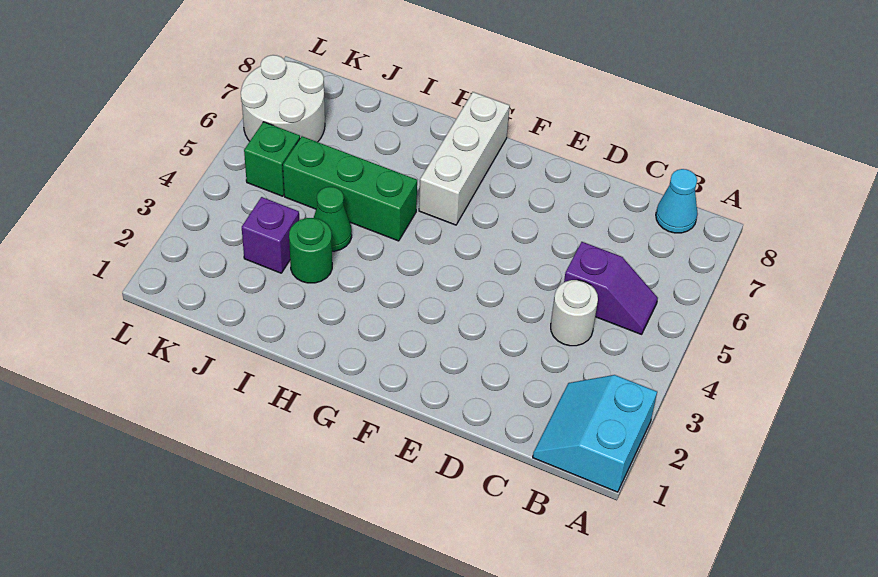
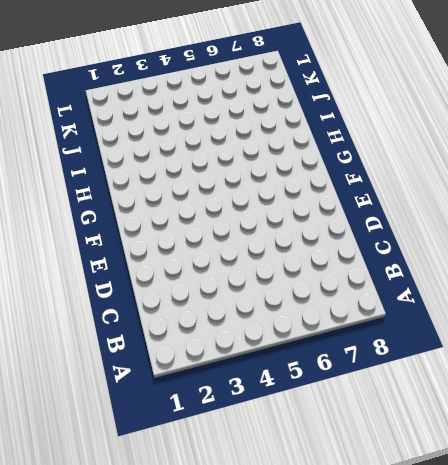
none -> cyan 2x2 slope [533,375,657,492]
none -> purple 1x2 slope [564,242,658,334]

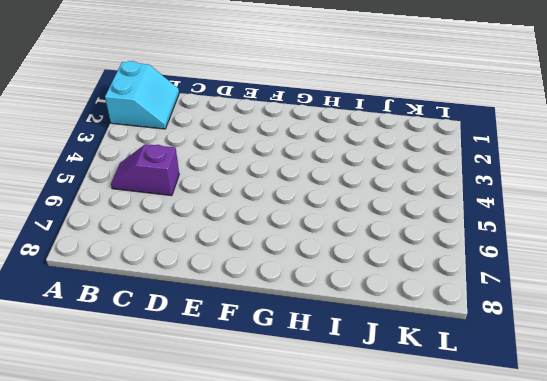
none -> cyan 1x1 cone [656,169,698,233]
none -> white 1x1 round brick [551,280,598,346]

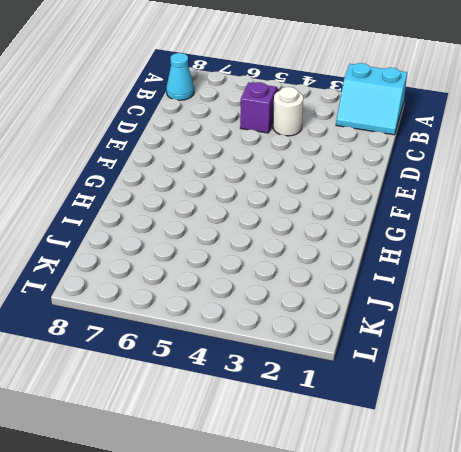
none -> white 1x3 brick [419,92,510,225]
none -> green 1x3 brick [283,136,417,241]

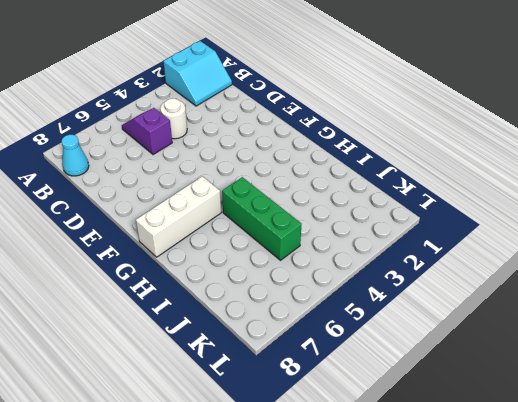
none -> green 1x1 round brick [289,218,332,283]
none -> green 1x1 cone [314,187,352,251]

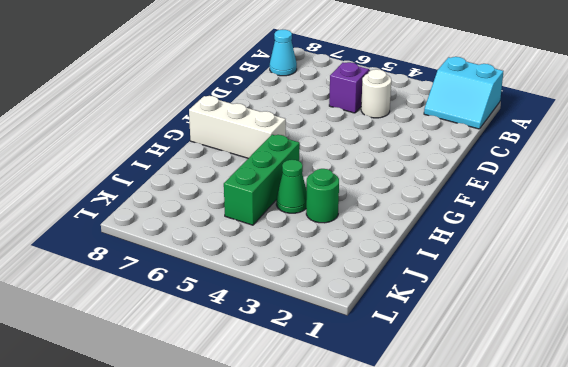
none -> purple 1x1 brick [242,197,299,273]
none -> green 1x1 brick [244,122,300,196]

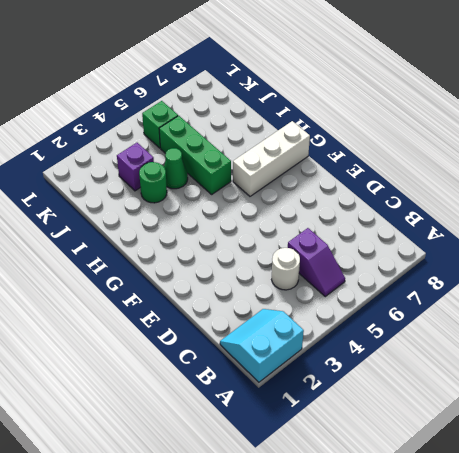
none -> cyan 1x1 cone [656,169,698,233]
none -> white 2x2 round brick [241,55,325,142]

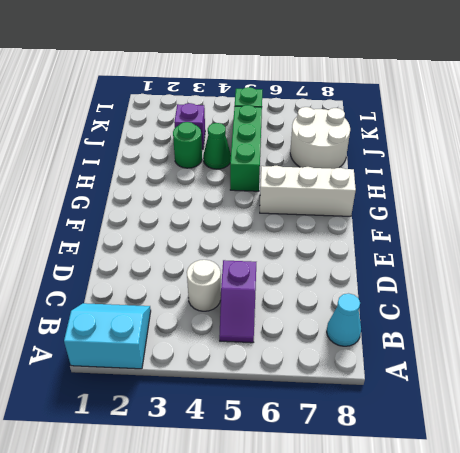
white 2x2 round brick [290,107,350,169] -> white 2x2 round brick moved to [241,55,325,142]

